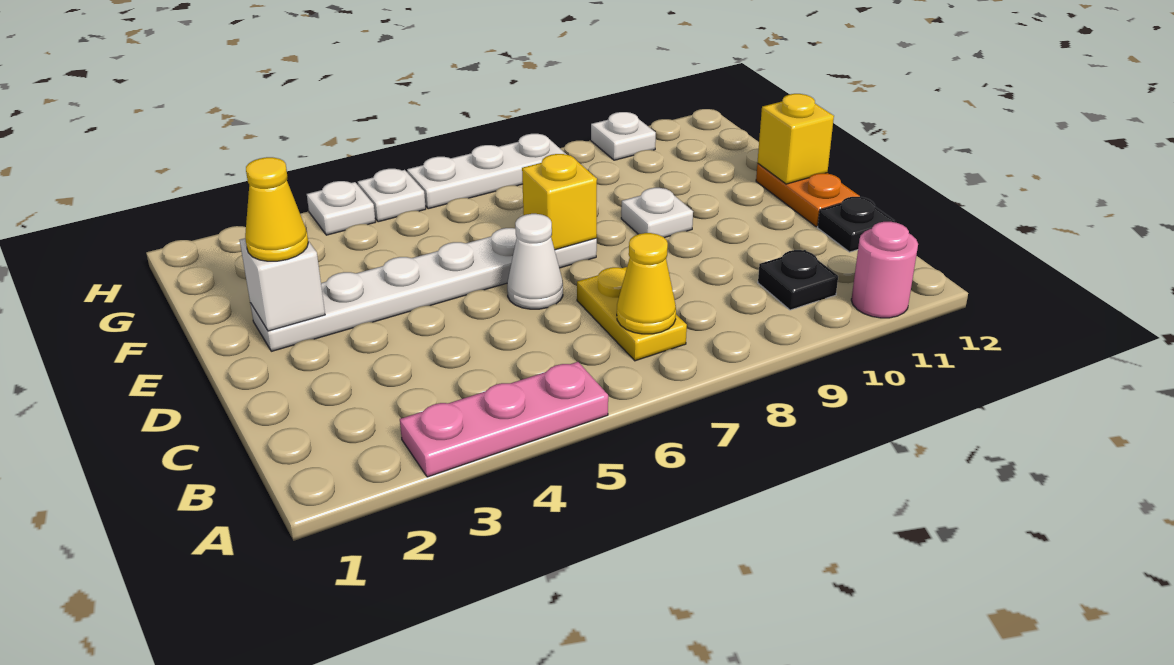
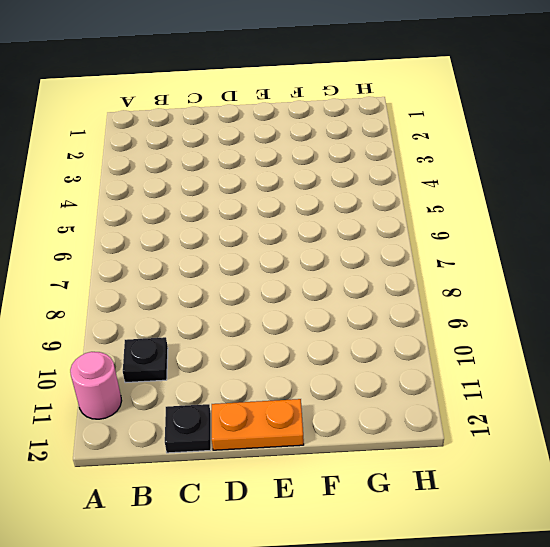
none -> pink 1x3 plate [400,362,608,477]
none -> yellow 1x2 plate [577,267,687,361]
none -> white 1x1 cone [507,214,563,309]

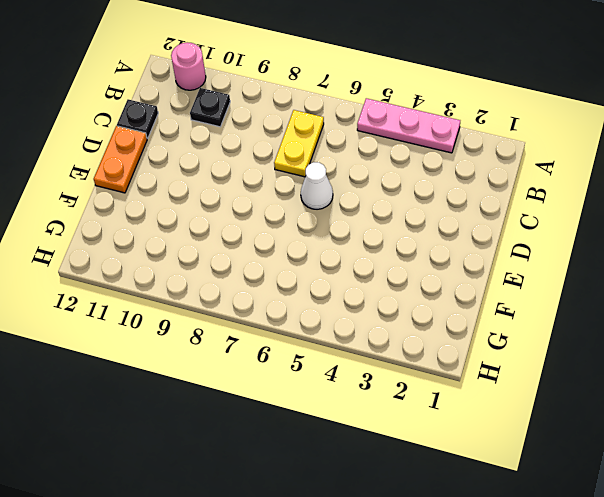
none -> white 1x6 plate [250,228,597,351]
none -> white 1x1 plate [621,188,693,238]
none -> white 1x1 plate [307,181,375,235]

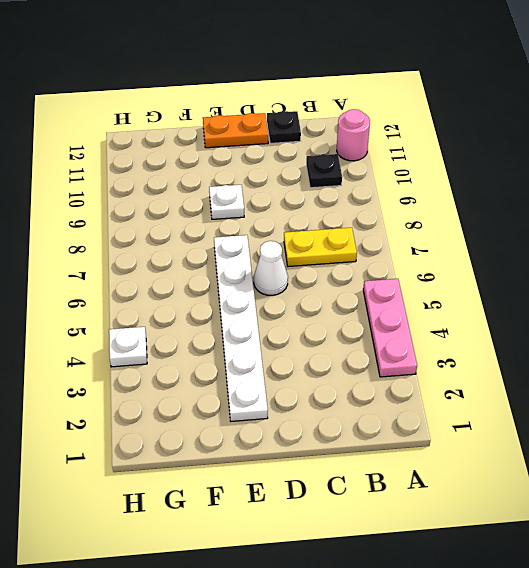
none -> white 1x1 plate [358,169,426,222]
none -> white 1x3 plate [407,134,567,209]
none -> white 1x1 plate [591,112,656,160]

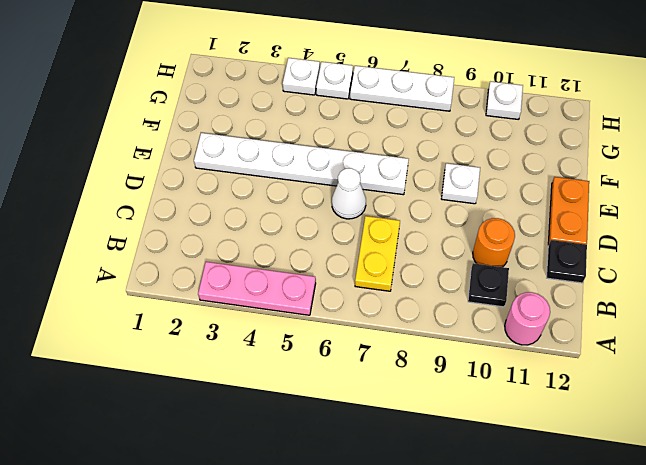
orange 1x1 round brick [473,218,515,267] -> none
none -> yellow 1x1 cone [617,233,676,334]
none -> white 1x1 brick [240,238,325,331]
none -> yellow 1x1 brick [522,154,597,250]

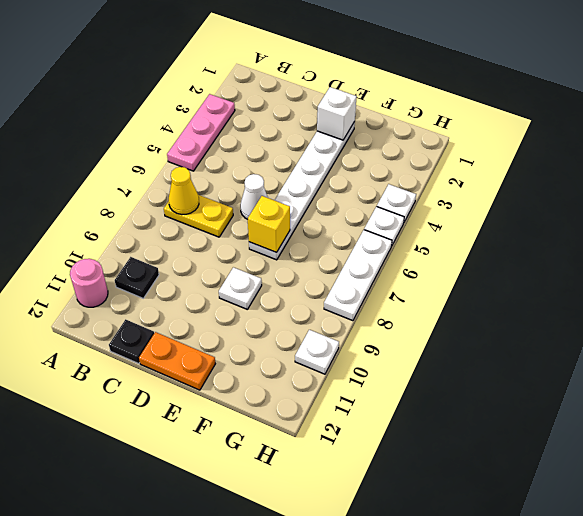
none -> yellow 1x1 brick [757,94,834,184]
none -> yellow 1x1 cone [245,157,308,261]

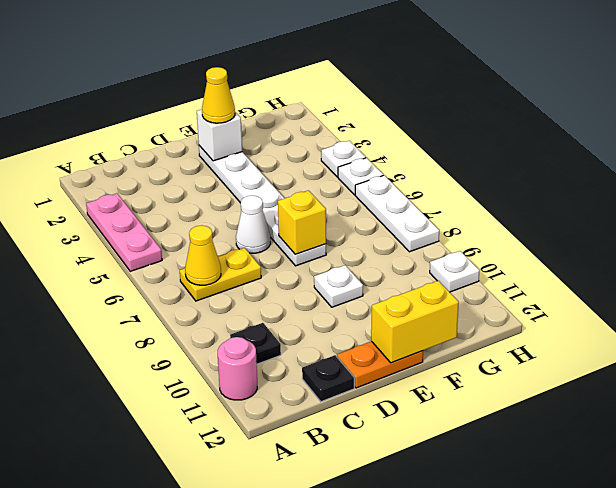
yellow 1x2 brick [371,281,459,363] -> yellow 1x1 brick [757,94,834,184]

